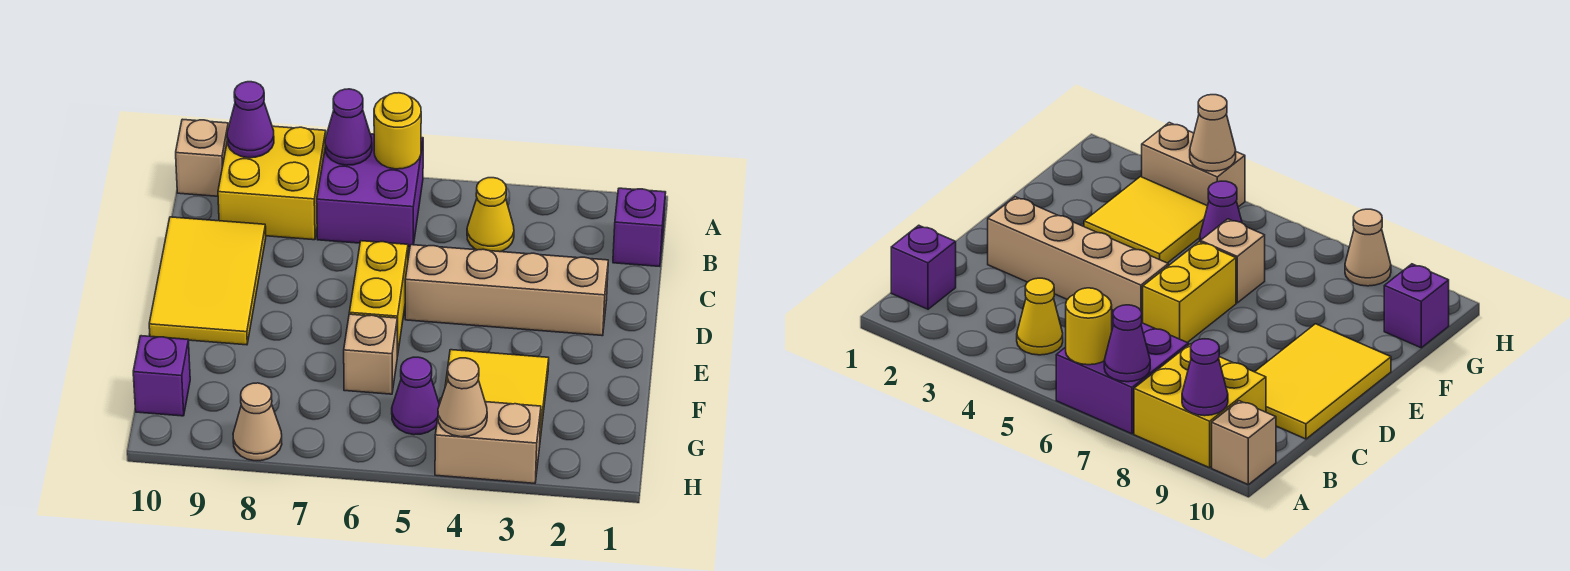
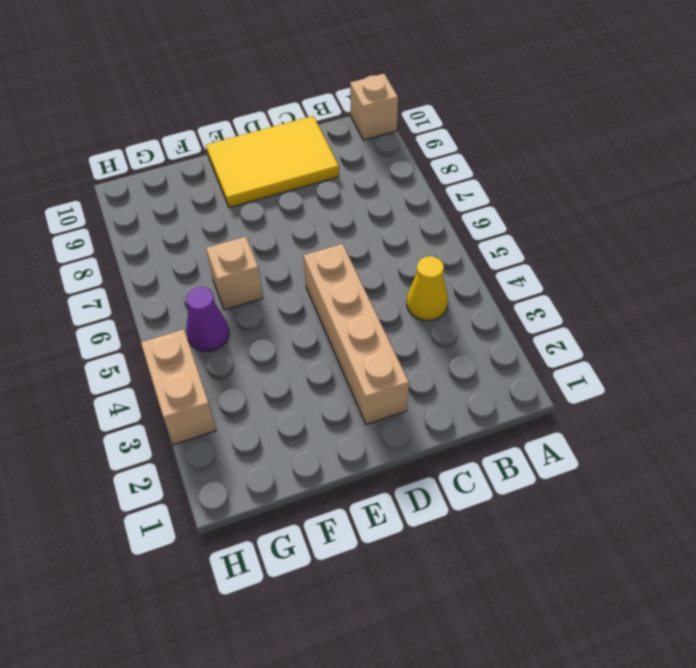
none -> purple 2x2 brick [317,134,423,247]
none -> yellow 2x2 brick [218,126,326,240]
none -> purple 1x1 brick [613,188,666,267]

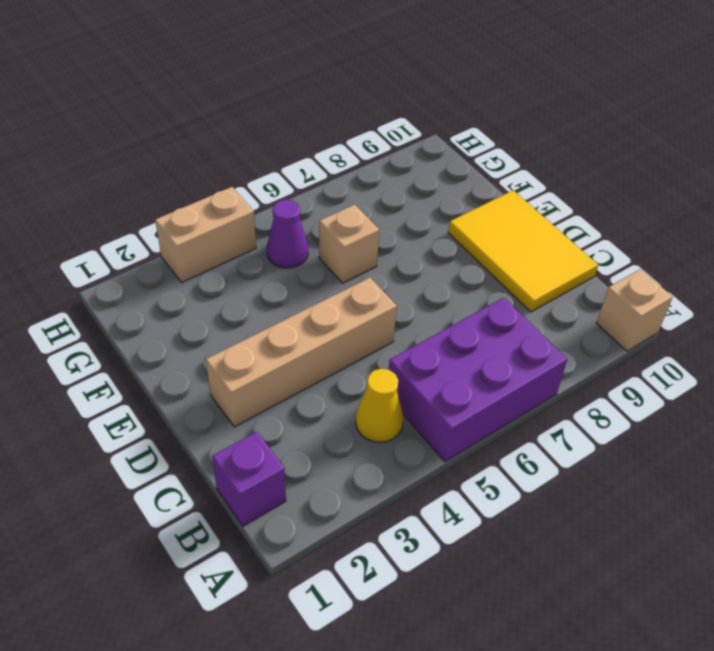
purple 2x3 brick [389,298,567,462] -> purple 2x2 brick [317,134,423,247]
none -> yellow 2x2 brick [218,126,326,240]
none -> yellow 1x2 brick [349,241,408,356]
none -> yellow 2x2 tile [445,350,549,439]

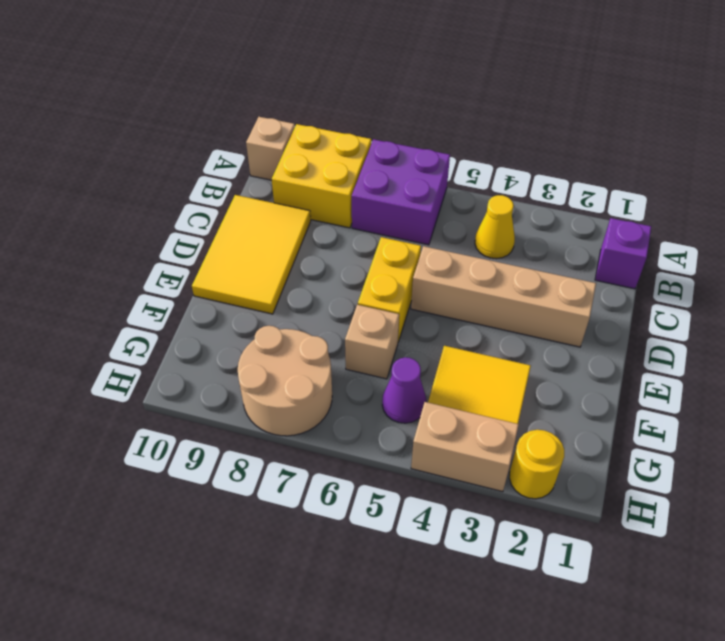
tan 2x2 round brick [238,326,332,436] -> tan 1x1 cone [233,383,282,461]
yellow 1x1 round brick [509,430,564,499] -> yellow 1x1 round brick moved to [374,93,421,169]
none -> purple 1x1 brick [133,336,190,416]
none -> purple 1x1 cone [325,89,372,165]
none -> purple 1x1 cone [227,82,274,158]

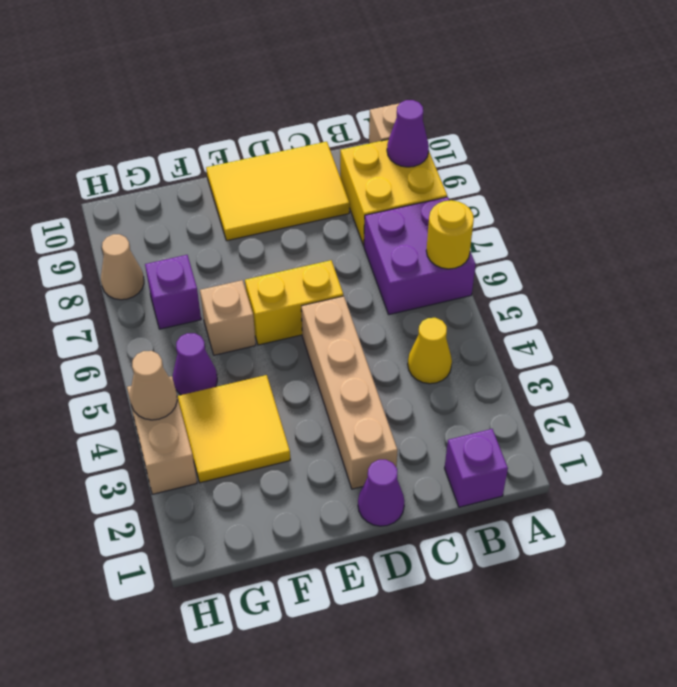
purple 1x1 cone [358,460,404,526] -> purple 1x1 cone moved to [325,89,372,165]
purple 1x1 brick [145,255,201,329] -> purple 1x1 brick moved to [133,336,190,416]

